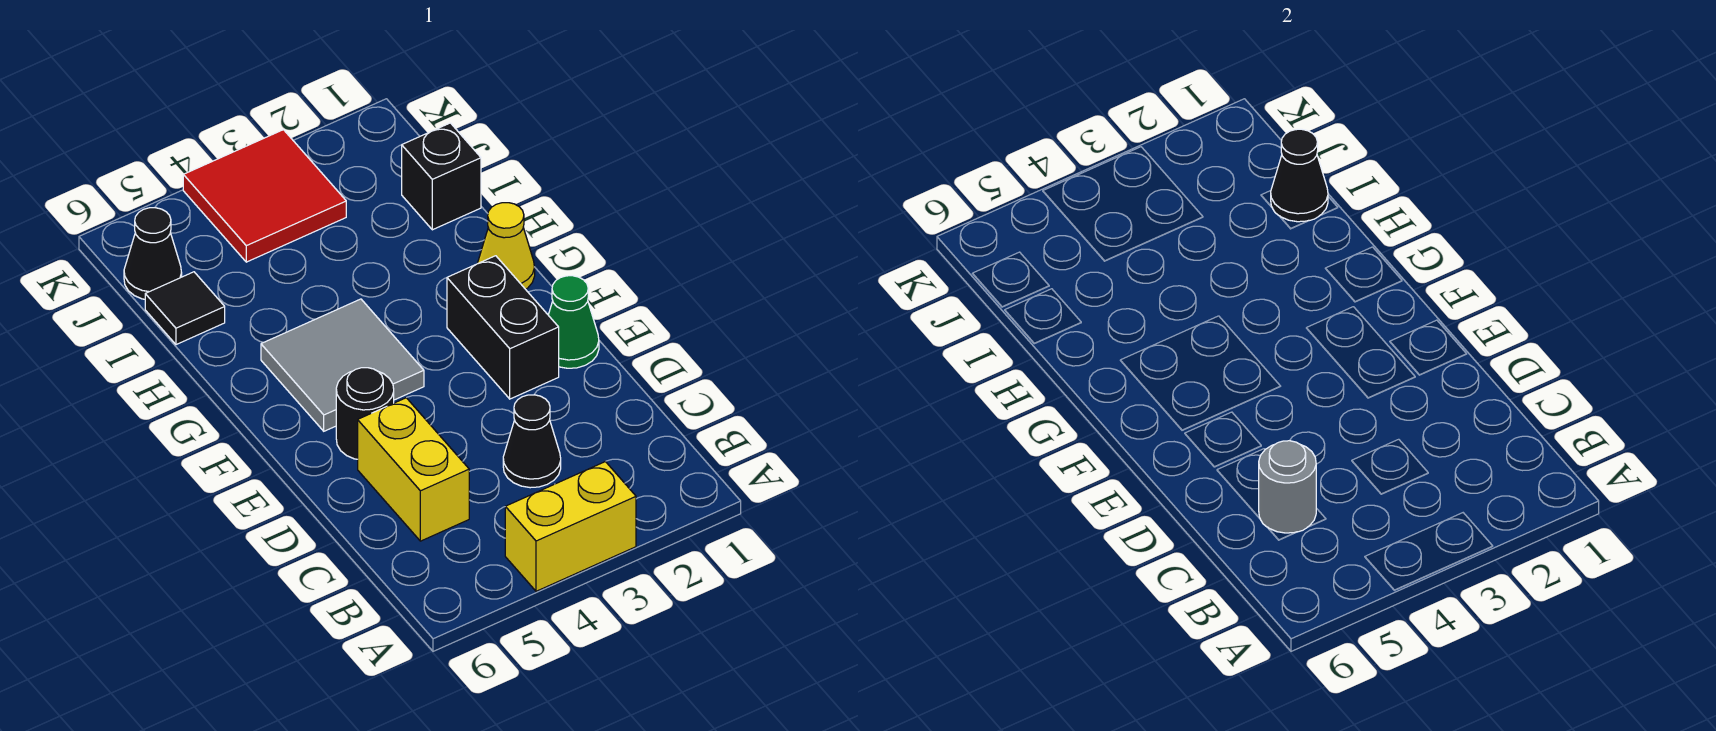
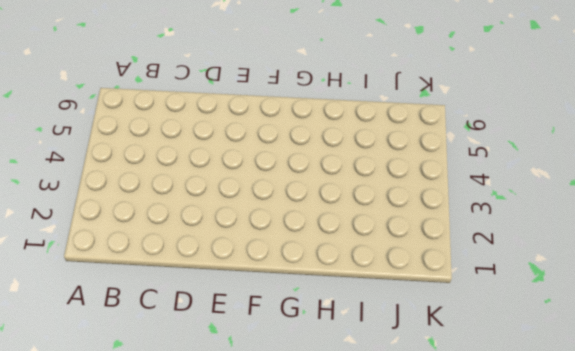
none -> yellow 1x2 brick [505,462,636,591]
none -> black 1x1 cone [503,395,561,488]
none -> yellow 1x2 brick [358,398,469,541]

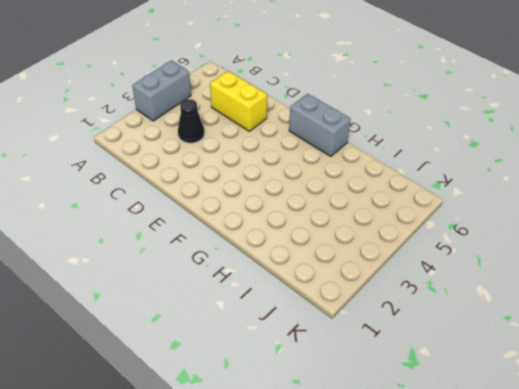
grey 1x2 brick [132,61,191,121] -> yellow 1x2 brick [505,462,636,591]
grey 1x2 brick [289,94,351,156] -> none
none -> green 1x1 cone [549,276,599,368]
none -> black 1x2 brick [447,256,559,399]
none -> black 1x1 round brick [336,368,394,459]

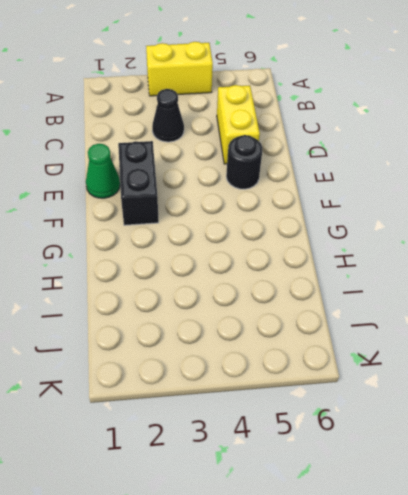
none -> grey 2x2 tile [261,299,424,431]
none -> yellow 1x1 cone [478,203,535,289]
none -> black 1x1 brick [402,123,481,230]

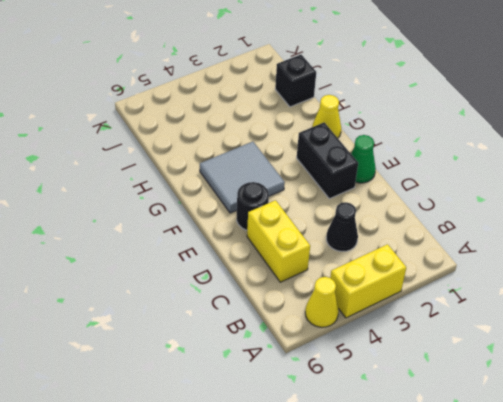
yellow 1x1 cone [305,277,339,327] -> none
none -> black 1x1 tile [145,272,225,345]
none -> red 2x2 tile [183,130,346,262]
none -> black 1x1 cone [124,208,182,299]

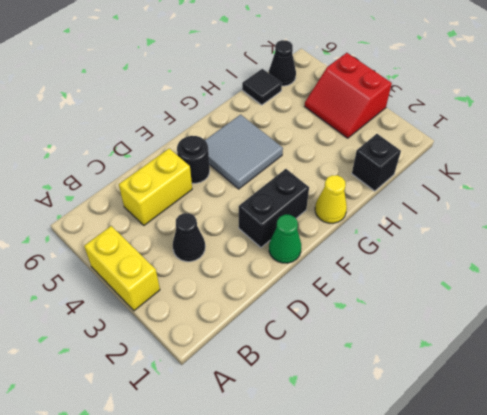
red 2x2 slope [305,53,392,138] -> red 2x2 tile [183,130,346,262]
none -> grey 1x1 round brick [1259,441,1316,533]
none -> black 1x1 cone [1271,129,1328,222]

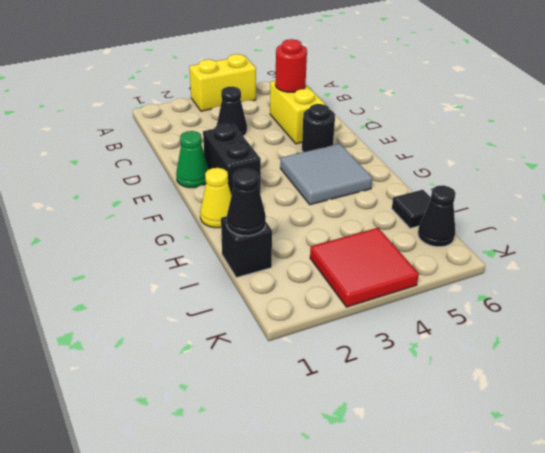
red 1x1 round brick [275,39,307,92] -> grey 1x1 round brick [1259,441,1316,533]

